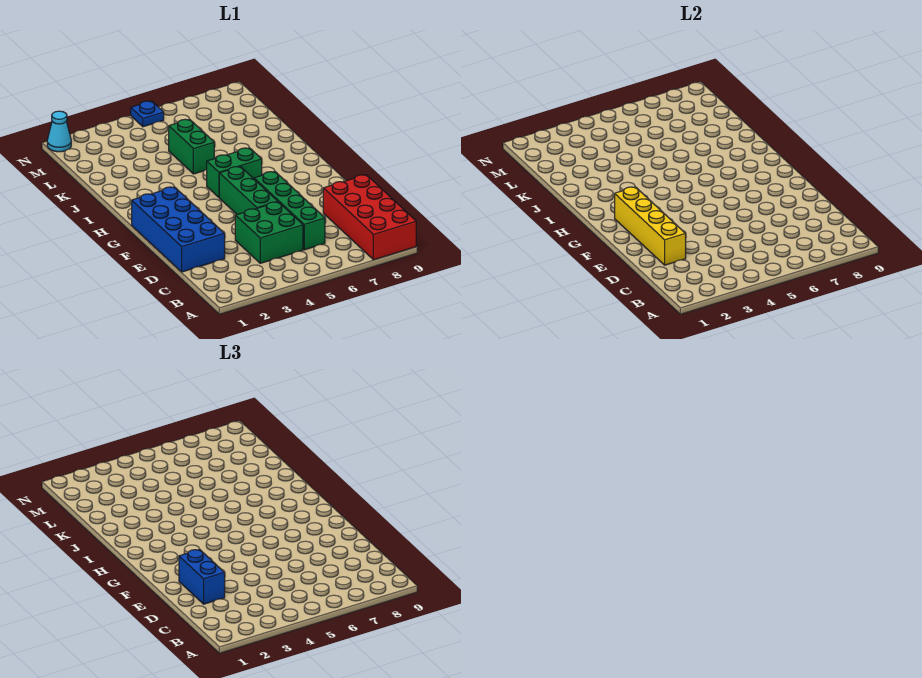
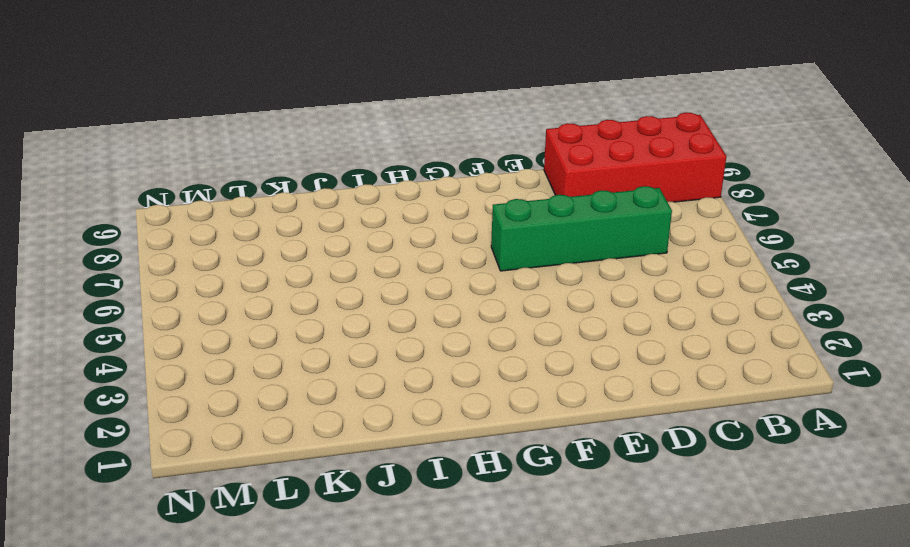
none -> green 2x2 brick [235,202,303,263]
none -> blue 2x4 brick [132,187,225,272]

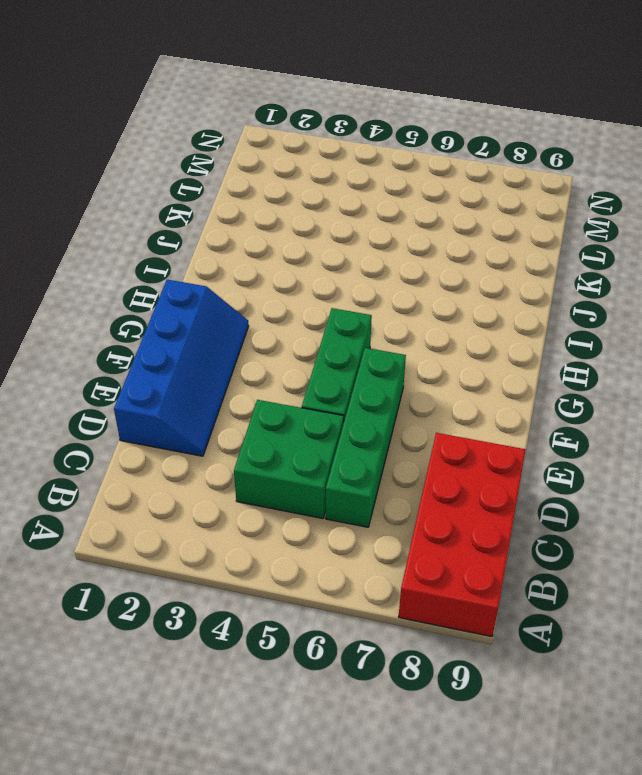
blue 2x4 slope [114,280,249,456] -> blue 2x4 brick [132,187,225,272]
none -> green 1x2 brick [207,148,262,197]
none -> green 1x2 brick [169,119,214,174]

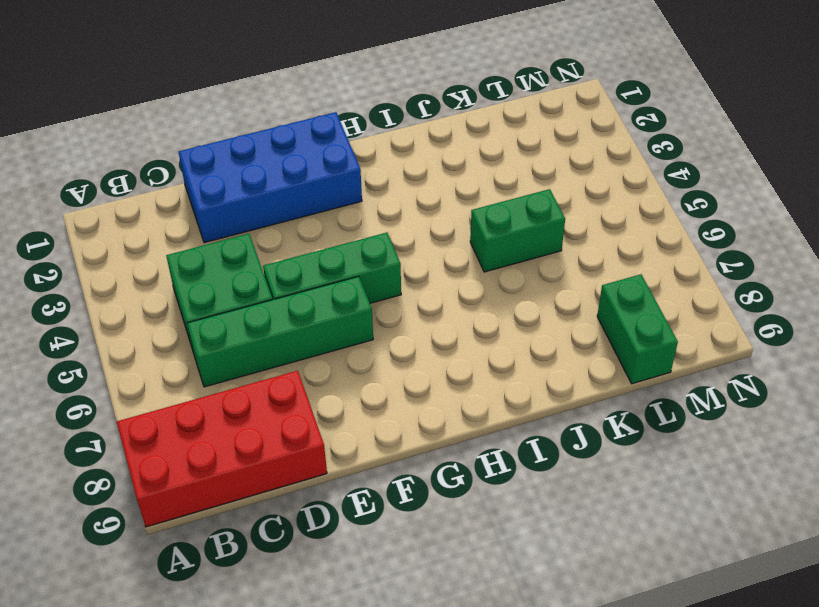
green 1x2 brick [597,274,678,384] -> green 1x2 brick moved to [207,148,262,197]
none -> cyan 1x1 cone [47,111,71,152]
none -> blue 1x1 plate [131,101,164,127]

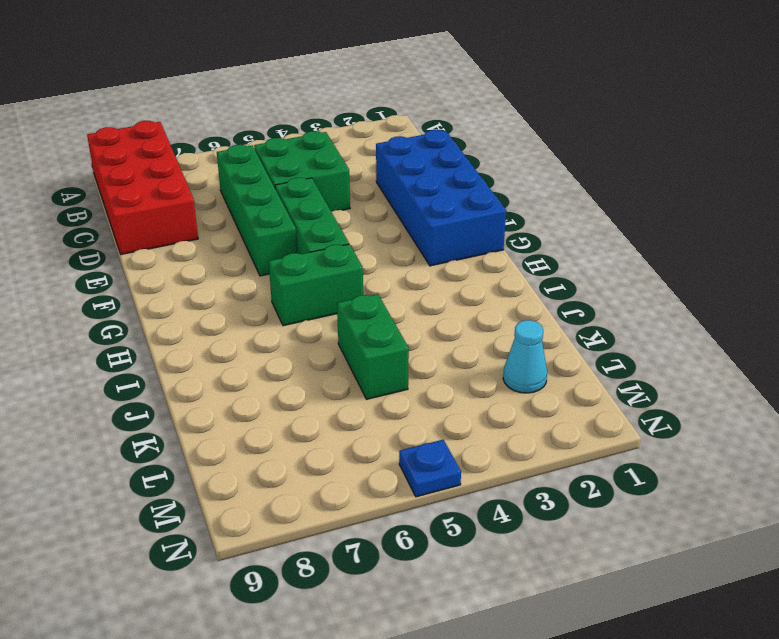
cyan 1x1 cone [503,320,547,393] -> cyan 1x1 cone moved to [47,111,71,152]
none -> yellow 1x4 brick [615,187,686,265]
none -> blue 1x2 brick [179,549,225,604]

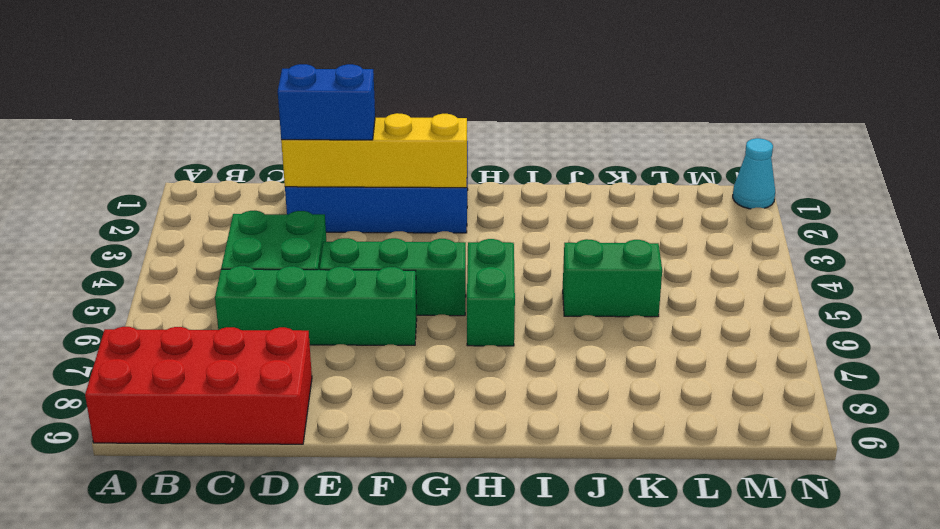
none -> blue 1x1 plate [131,101,164,127]

